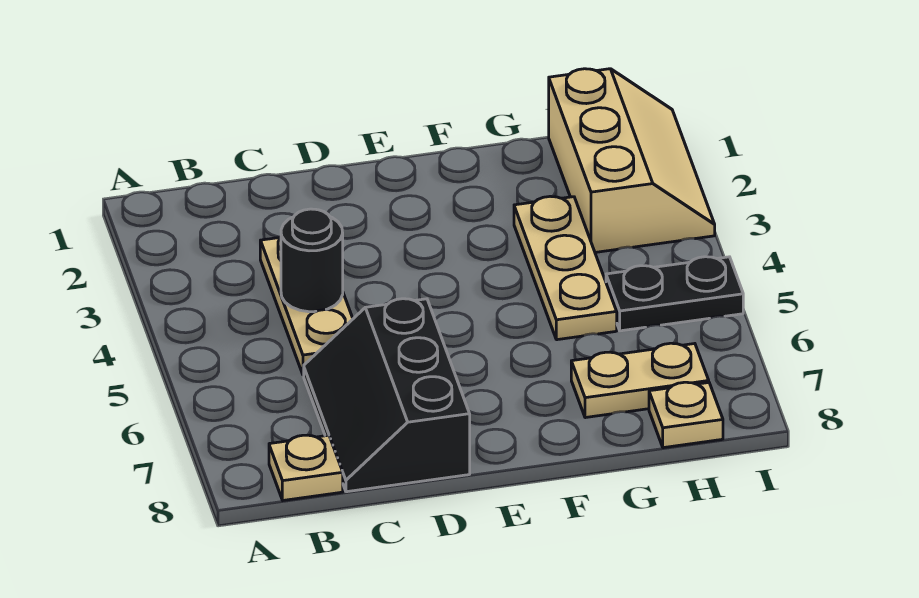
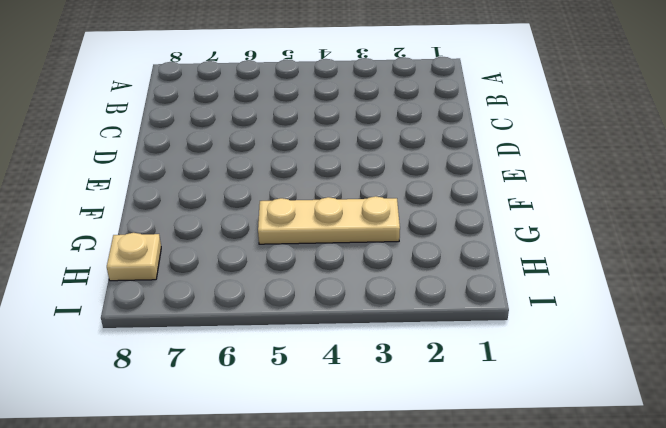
none -> tan 1x1 plate [269,435,343,500]
none -> tan 1x3 plate [260,237,353,375]

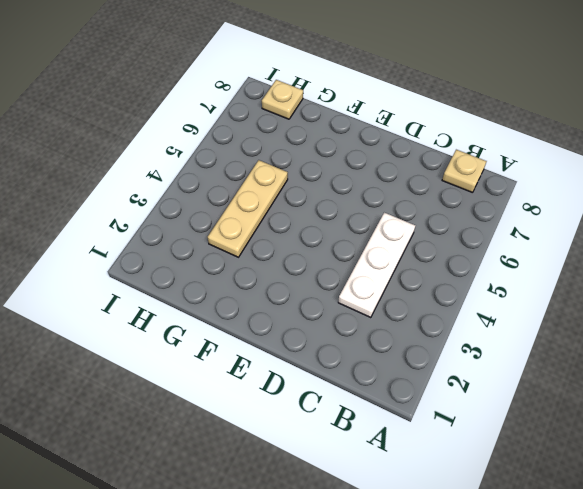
white 1x3 plate [338,213,415,318] -> tan 1x3 plate [260,237,353,375]
none -> black 2x3 slope [304,299,470,492]
none -> tan 1x2 plate [571,343,709,418]

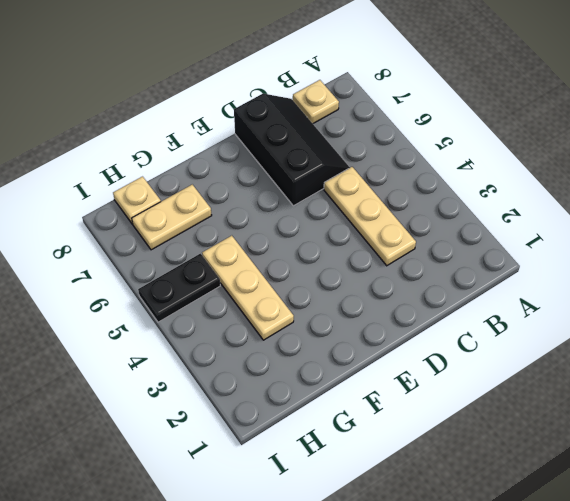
none -> tan 2x3 slope [549,69,715,252]
none -> black 1x1 round brick [281,209,343,312]

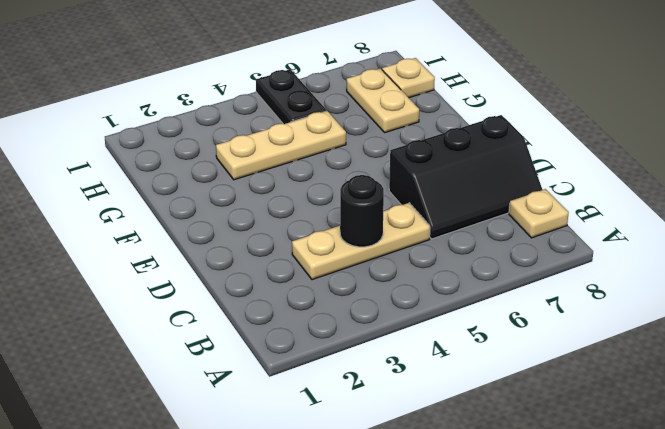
none -> tan 2x3 slope [549,69,715,252]

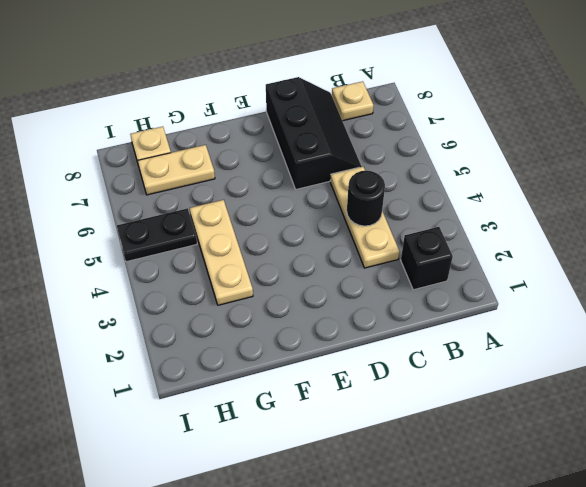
black 1x1 brick [401,227,453,290] -> none
none -> tan 2x3 slope [549,69,715,252]

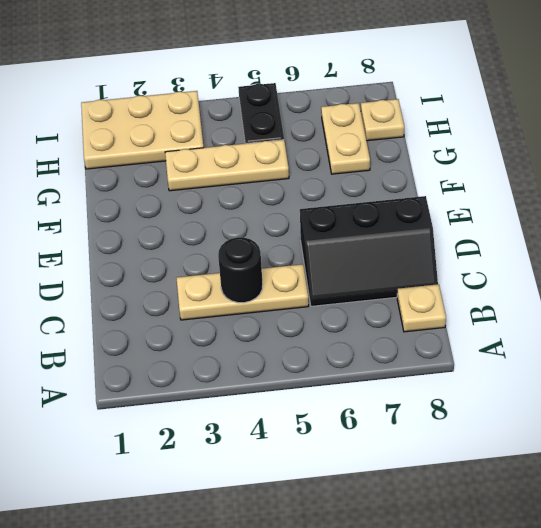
tan 2x3 plate [81,91,204,169] -> tan 2x3 slope [549,69,715,252]

